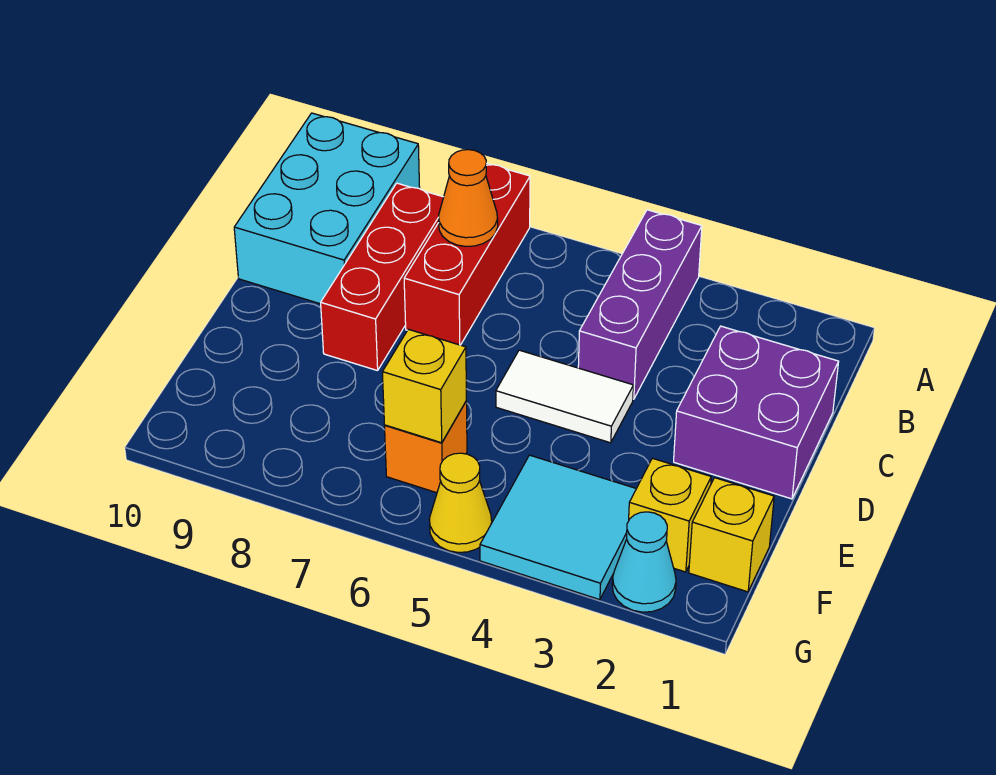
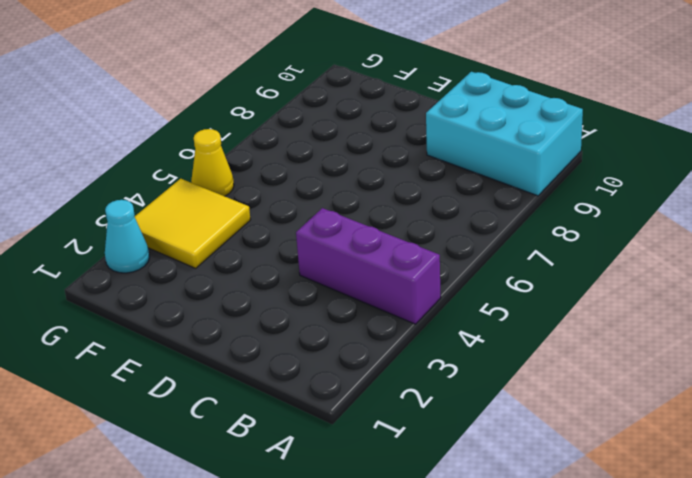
yellow 2x2 tile [135,179,251,268] -> cyan 2x2 tile [480,455,636,600]
none -> red 1x3 brick [404,163,530,345]
none -> red 1x3 brick [321,183,443,371]
none -> purple 2x2 brick [674,326,839,499]

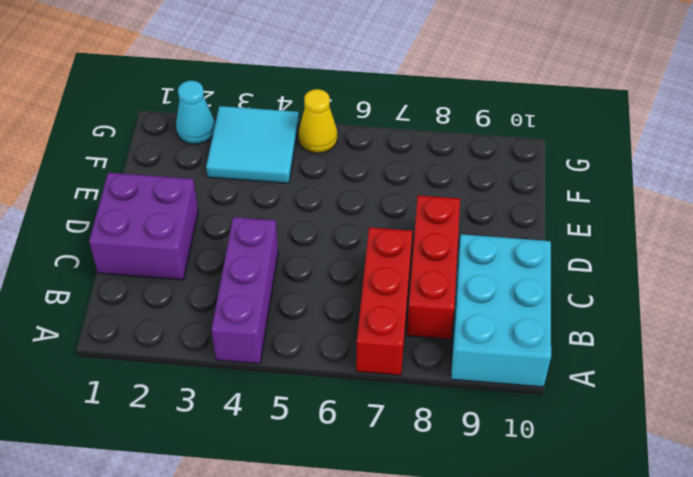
none -> white 1x2 tile [496,350,633,443]
none -> yellow 1x1 brick [689,478,774,592]
none -> yellow 1x1 brick [629,458,711,572]

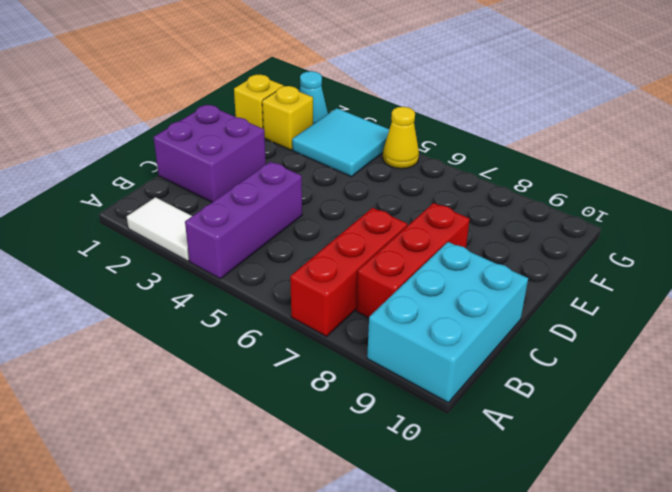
white 1x2 tile [127,197,192,261] -> white 1x2 tile moved to [496,350,633,443]
none -> orange 1x1 brick [385,402,467,493]
none -> orange 1x1 cone [439,150,498,246]
none -> yellow 1x1 brick [382,329,466,443]

